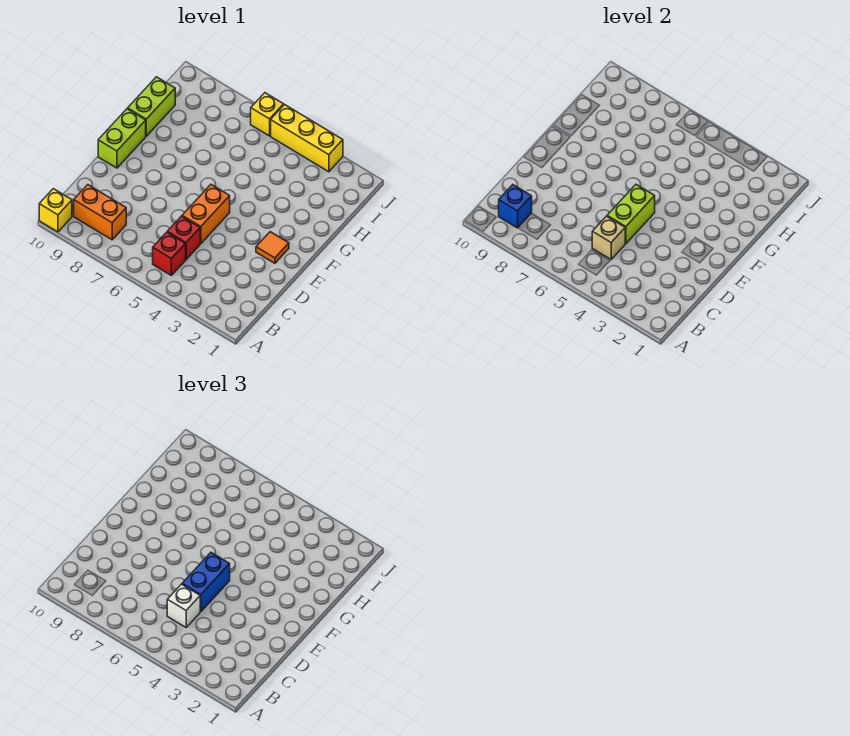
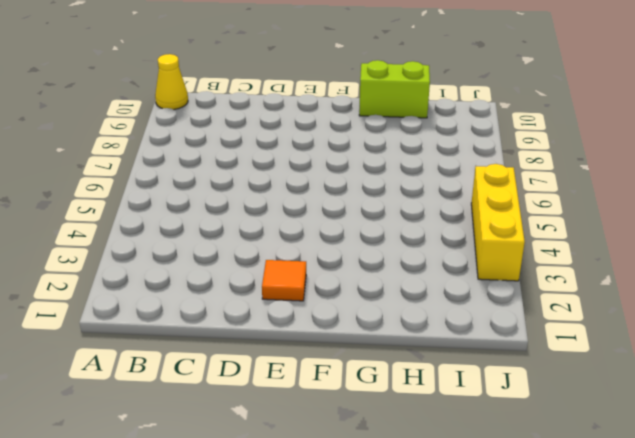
yellow 1x1 cone [155,54,188,110] -> yellow 1x1 brick [39,189,72,232]
none -> red 1x1 brick [153,232,186,275]
none -> orange 1x2 brick [74,185,126,240]
none -> red 1x1 brick [167,216,200,259]

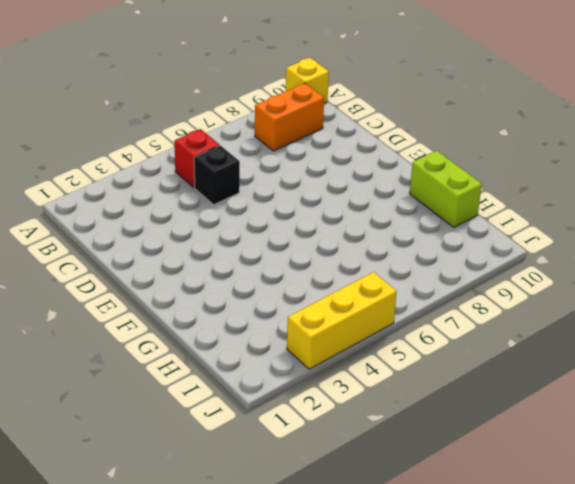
black 1x1 brick [194,145,240,205] -> red 1x1 brick [167,216,200,259]
none -> orange 1x2 brick [182,185,230,244]
none -> orange 1x1 tile [256,232,289,263]
none -> lime 1x2 brick [98,109,146,168]

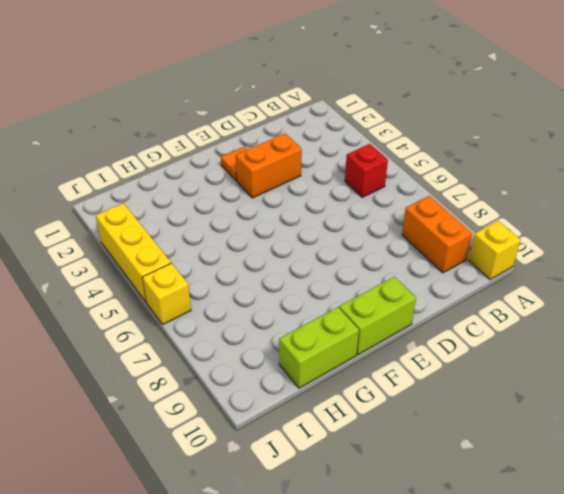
orange 1x2 brick [236,133,302,198] -> orange 1x2 brick moved to [182,185,230,244]
none -> red 1x1 brick [167,216,200,259]
none -> blue 1x1 brick [499,185,532,228]
none -> tan 1x1 brick [592,216,625,259]

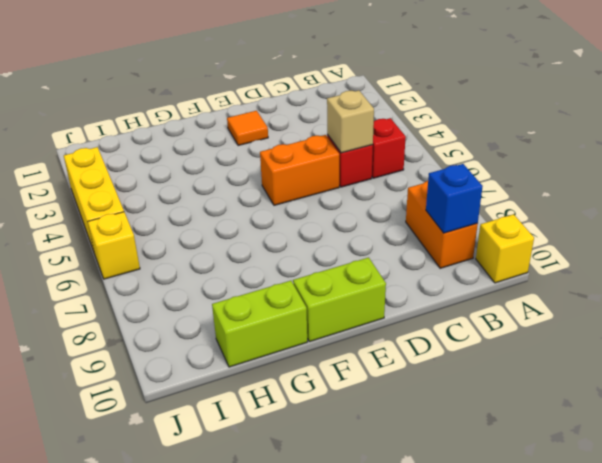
none -> lime 1x2 brick [607,185,655,244]
none -> white 1x1 brick [167,584,200,627]
none -> blue 1x2 brick [182,553,230,612]

